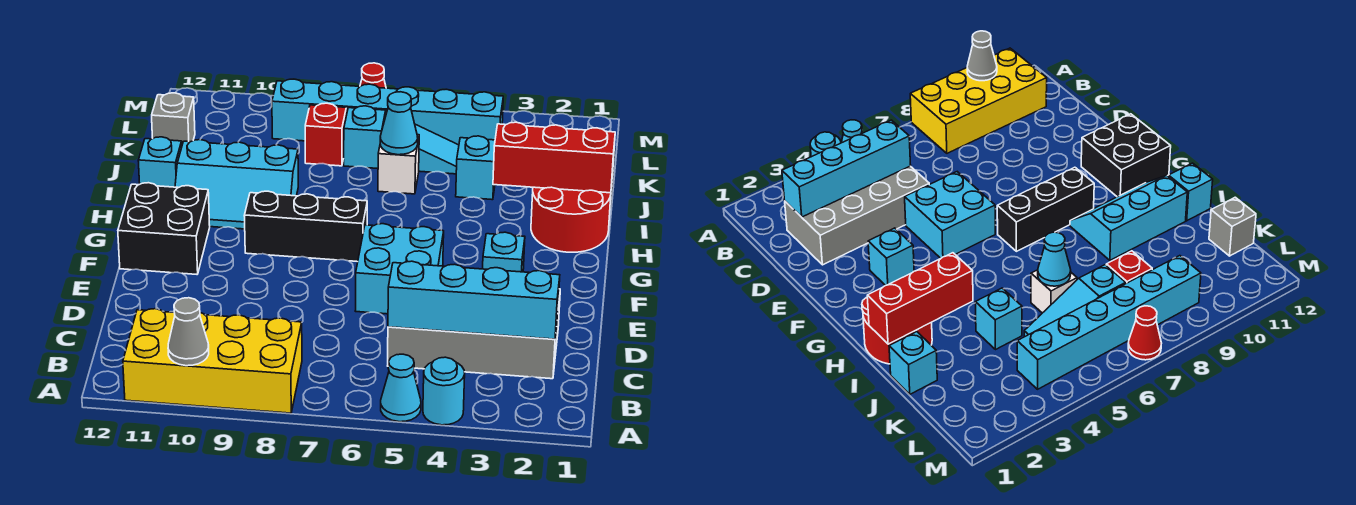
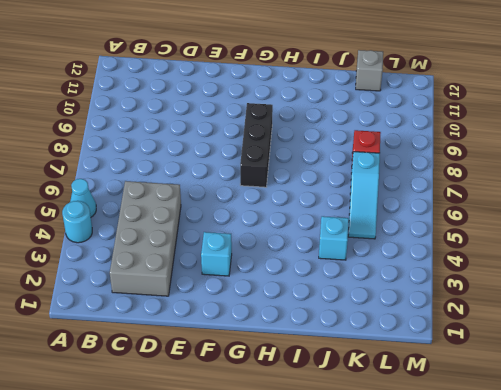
none -> yellow 2x4 brick [123,309,302,413]
none -> cyan 2x2 brick [355,224,444,314]
none -> black 2x2 brick [118,183,210,274]

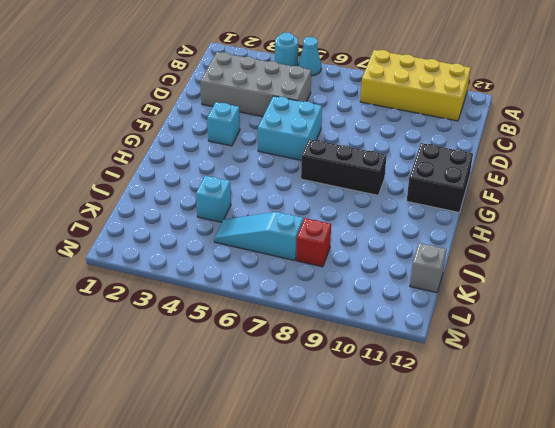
none -> red 2x2 round brick [531,187,611,252]
none -> cyan 2x3 slope [175,140,298,229]
none -> cyan 1x1 brick [138,137,182,187]

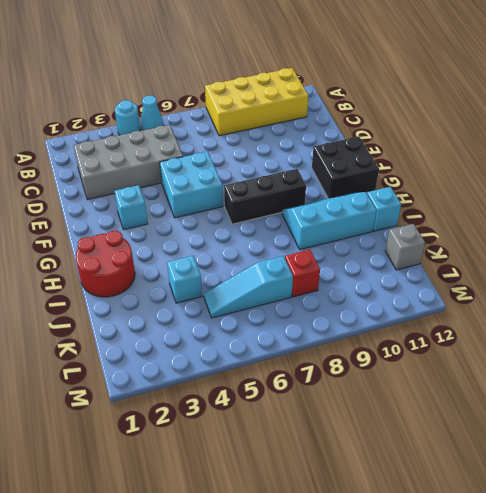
none -> cyan 1x1 brick [889,332,937,394]
none -> white 1x1 brick [378,135,419,194]
none -> cyan 1x6 brick [272,79,503,145]

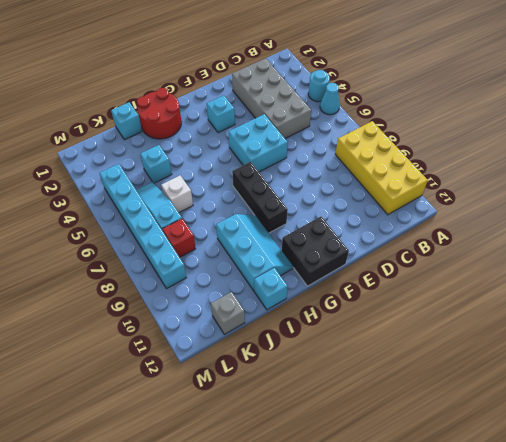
none -> red 1x1 cone [360,63,386,88]
none -> grey 1x1 cone [168,298,209,366]
none -> cyan 1x4 brick [388,261,560,339]

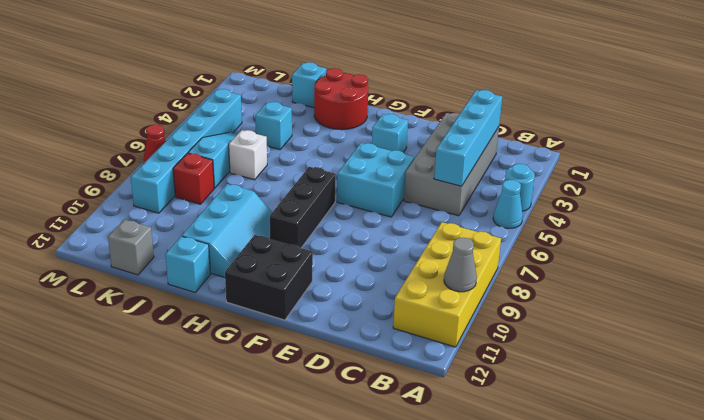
none -> red 1x3 brick [493,122,615,193]
none -> cyan 1x1 cone [380,92,418,155]

